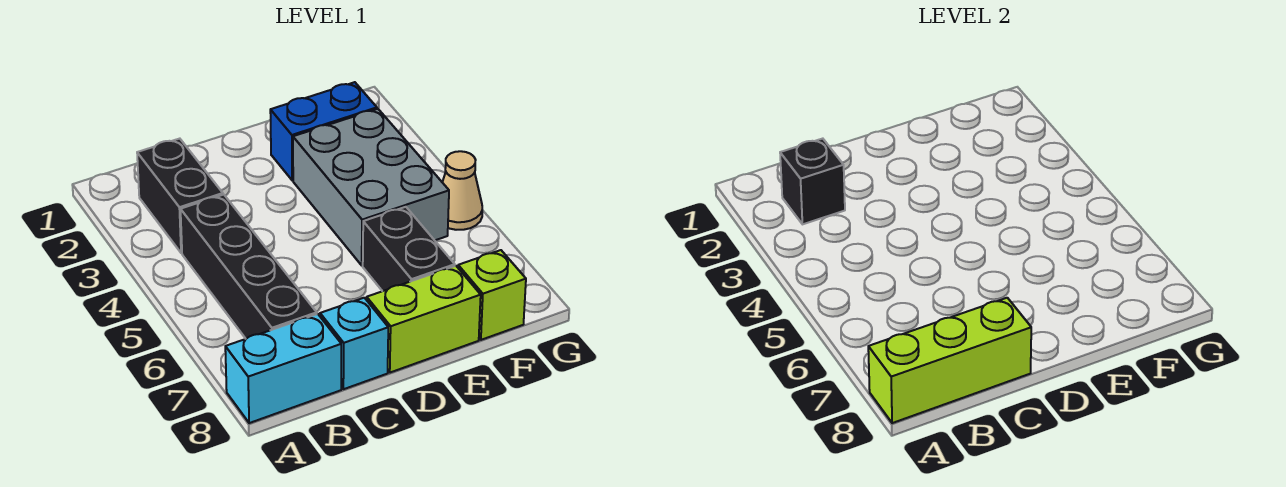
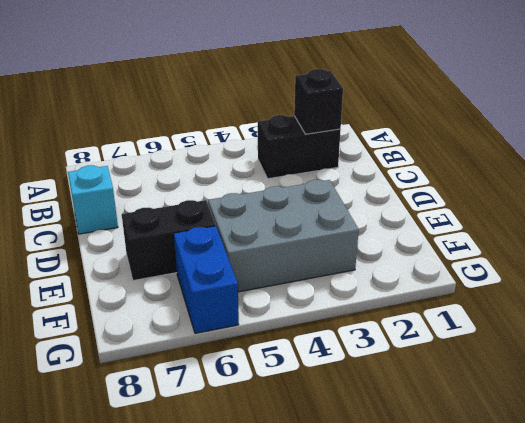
blue 1x2 brick [174,226,239,333] -> blue 1x2 brick moved to [270,82,377,180]
none -> cyan 1x2 brick [225,314,341,423]
none -> black 1x4 brick [181,195,317,339]
none -> lime 1x2 brick [367,266,481,373]

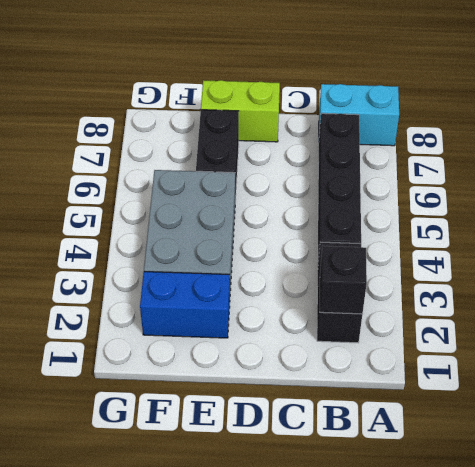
none -> cyan 1x1 brick [320,298,388,389]
none -> lime 1x1 brick [458,250,526,340]
none -> tan 1x1 cone [442,151,482,230]

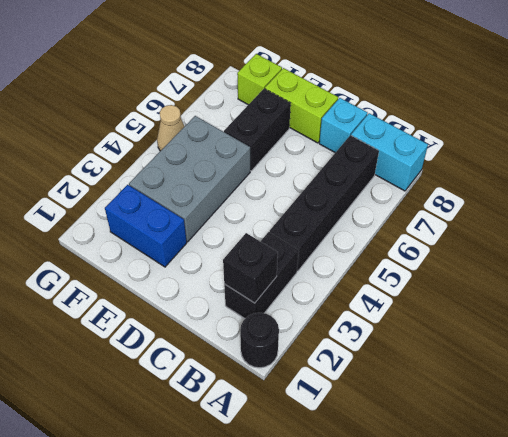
black 1x1 round brick [240,313,279,368] -> none
none -> lime 1x3 brick [868,298,1031,423]

